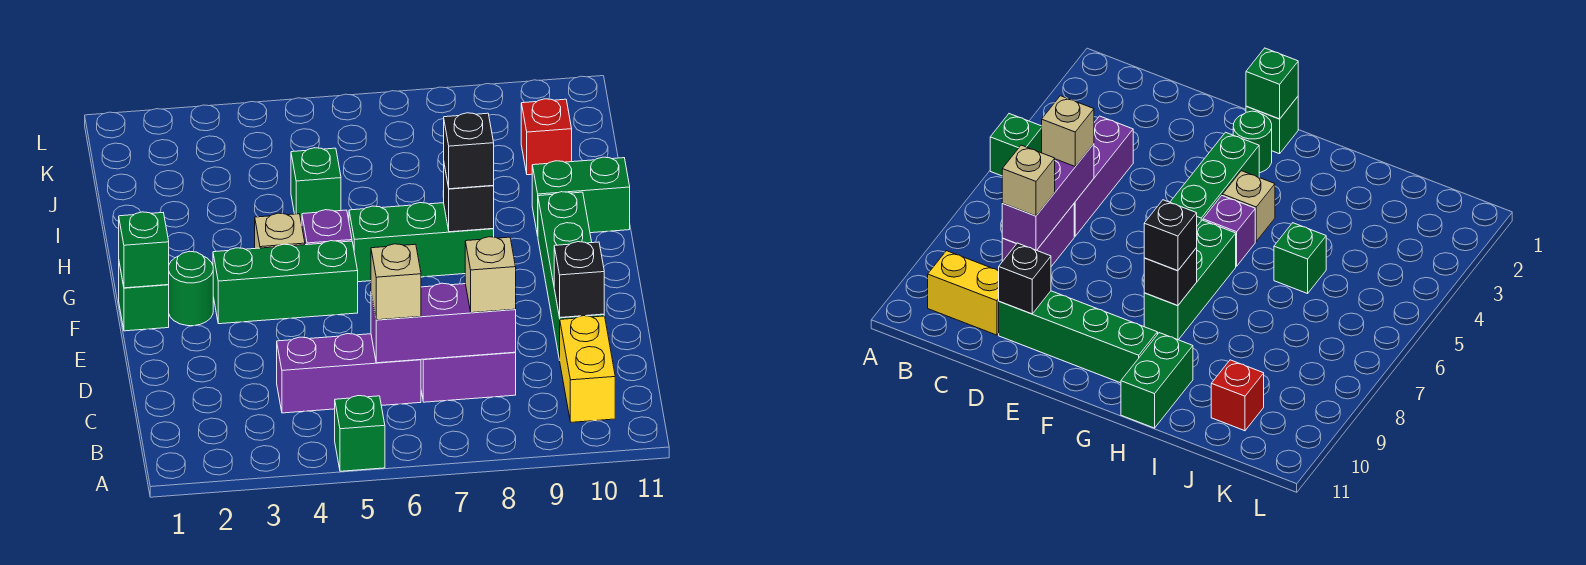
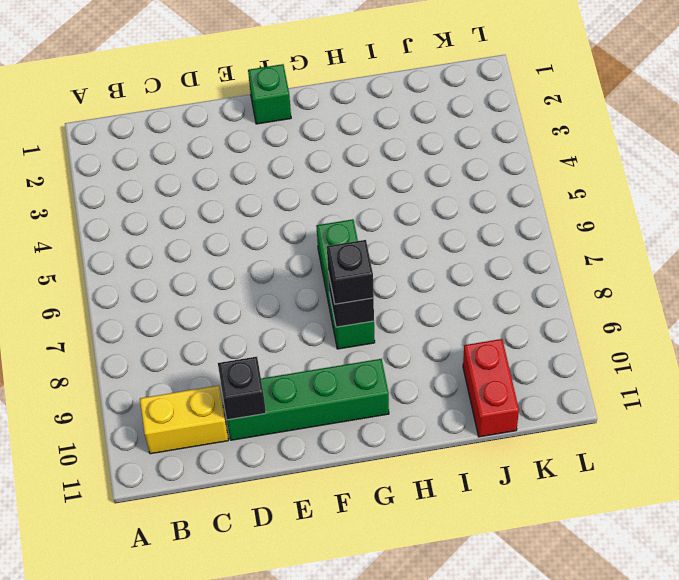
red 1x2 brick [463,339,519,437] -> red 1x1 brick [521,99,572,175]
none -> green 1x1 brick [335,396,385,471]
none -> purple 1x3 brick [277,334,421,413]
none -> purple 1x2 brick [421,352,516,402]

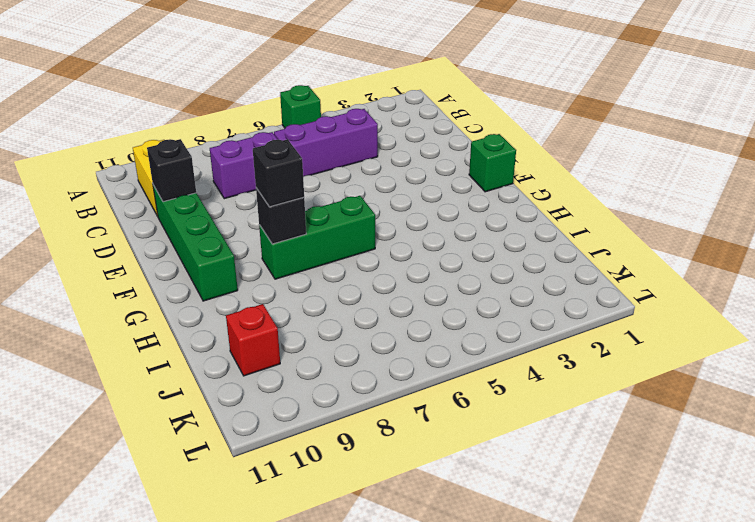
none -> green 1x1 round brick [169,251,213,326]
none -> green 1x3 brick [213,241,358,324]
none -> tan 1x1 brick [255,213,305,248]

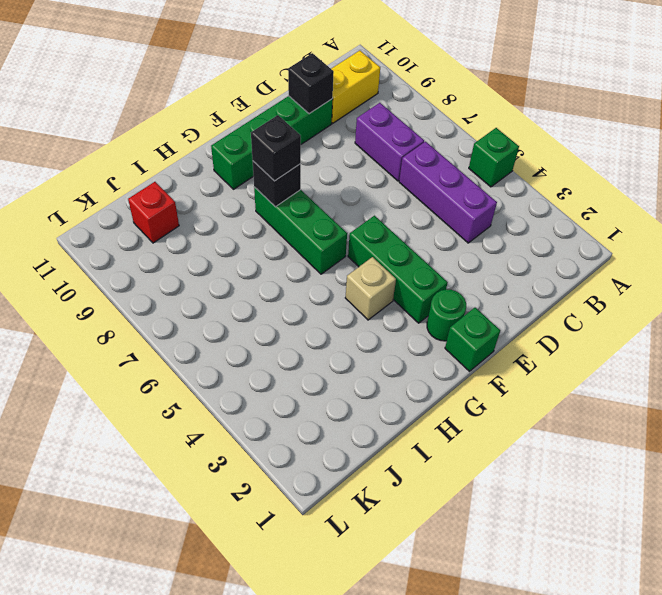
none -> purple 1x1 brick [302,210,352,245]
none -> green 1x2 brick [532,157,630,236]
none -> green 1x1 brick [291,148,341,223]

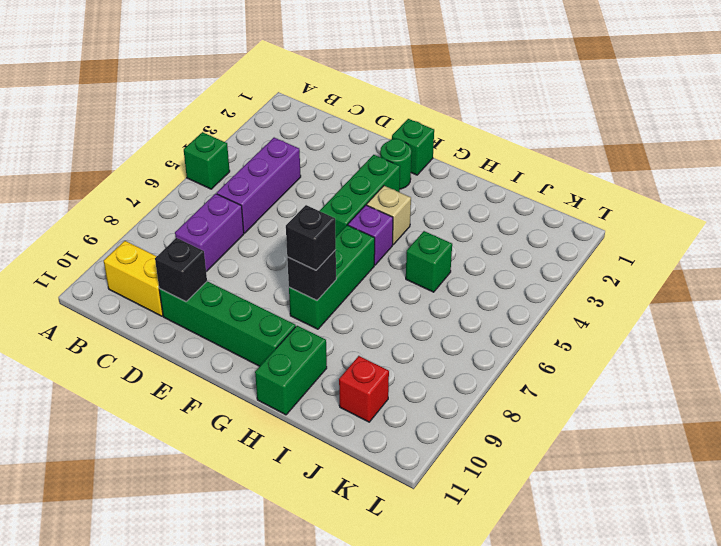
none -> purple 1x3 brick [371,283,516,363]
none -> green 1x1 brick [119,212,169,288]
none -> tan 1x1 brick [371,244,421,320]

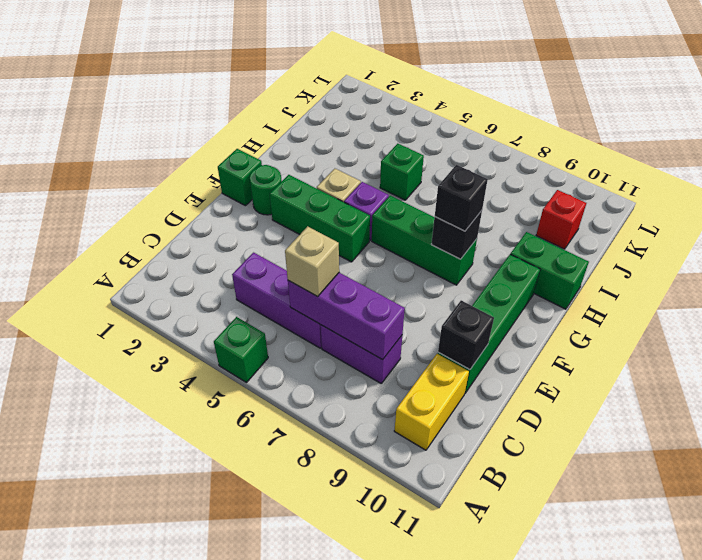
none -> green 1x1 brick [119,212,169,288]
none -> tan 1x1 brick [465,237,516,313]

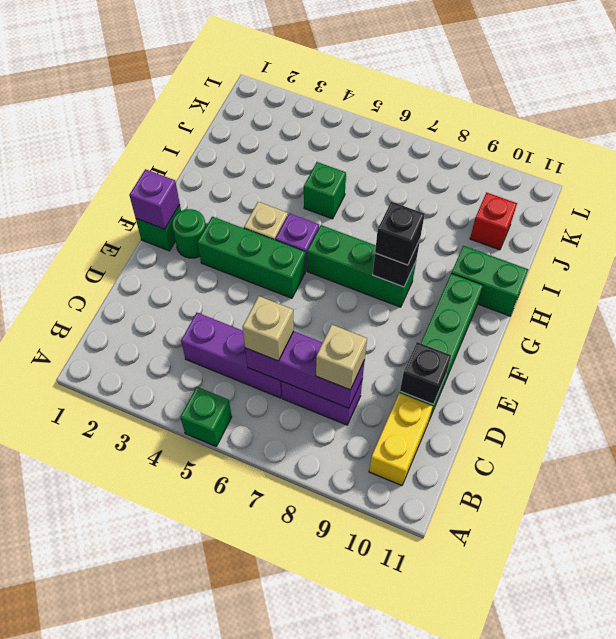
purple 1x1 brick [129,169,180,229] -> green 1x1 brick [119,212,169,288]

